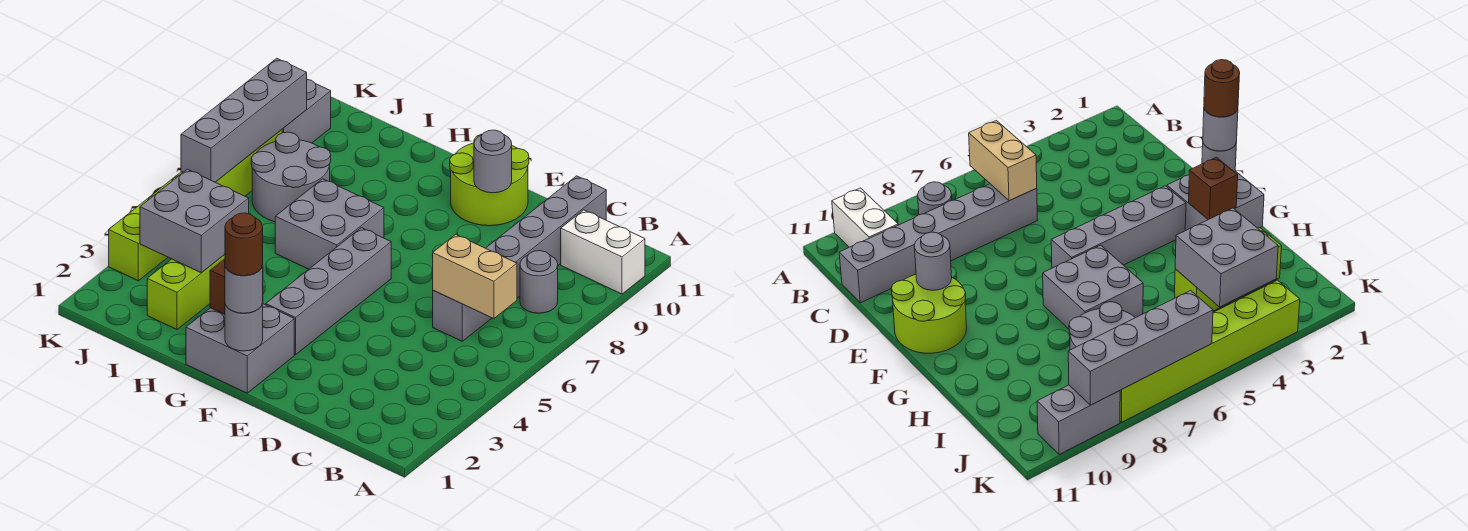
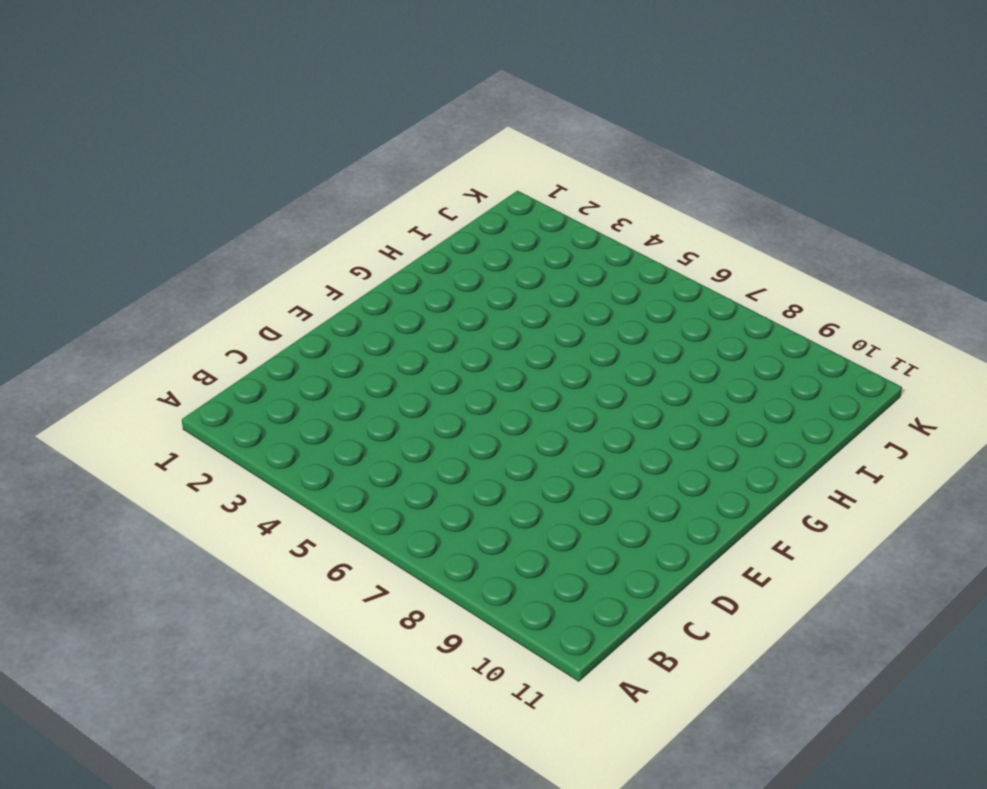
none -> white 1x2 brick [561,210,645,294]
none -> grey 1x1 round brick [520,251,558,313]
none -> grey 1x6 brick [433,176,606,341]

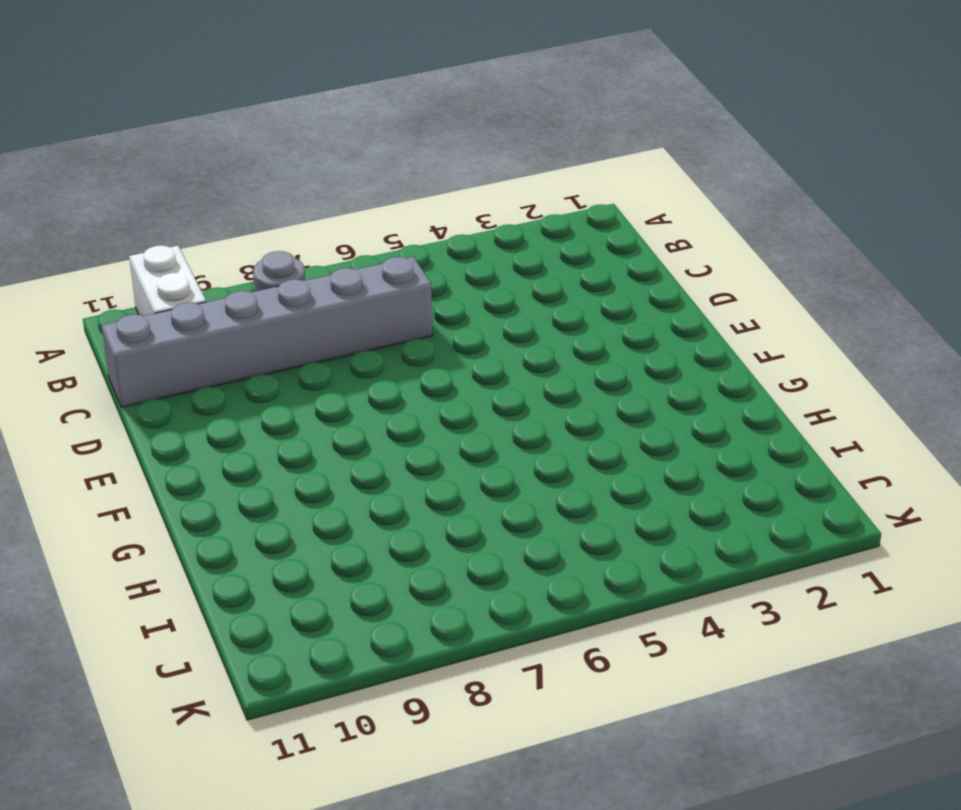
none -> lime 2x2 round brick [450,134,529,226]
none -> grey 2x2 brick [186,304,294,393]
none -> grey 1x4 brick [266,228,391,355]

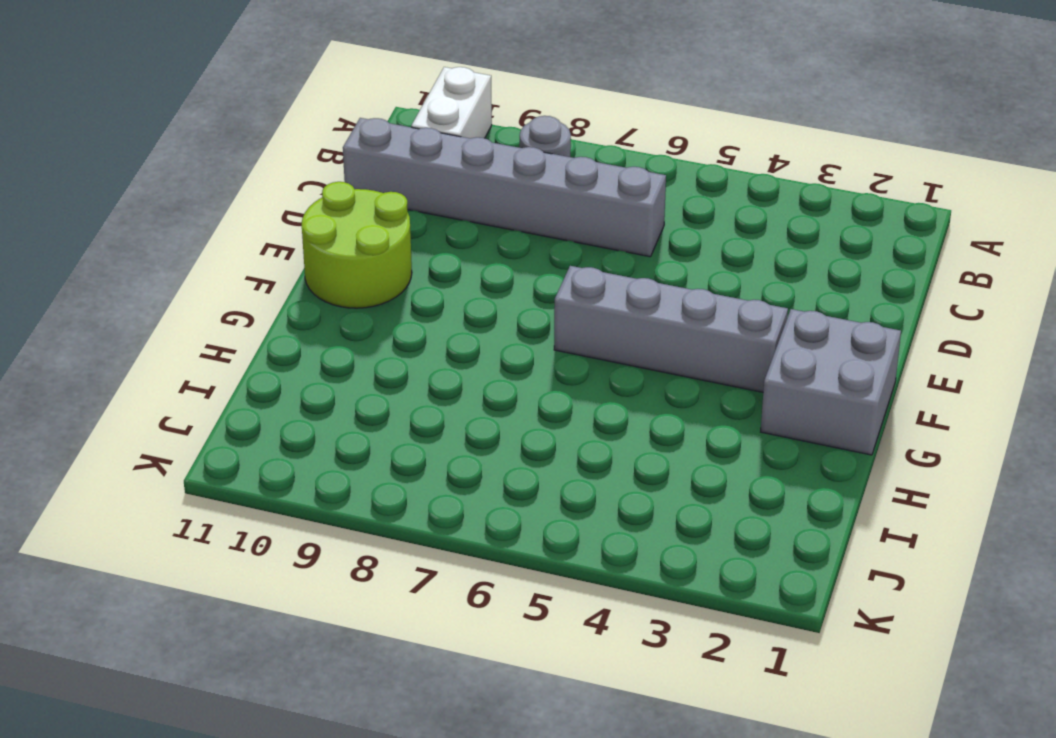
none -> grey 2x2 brick [275,179,384,269]
none -> lime 1x3 brick [147,254,225,329]
none -> grey 2x2 round brick [251,132,331,222]

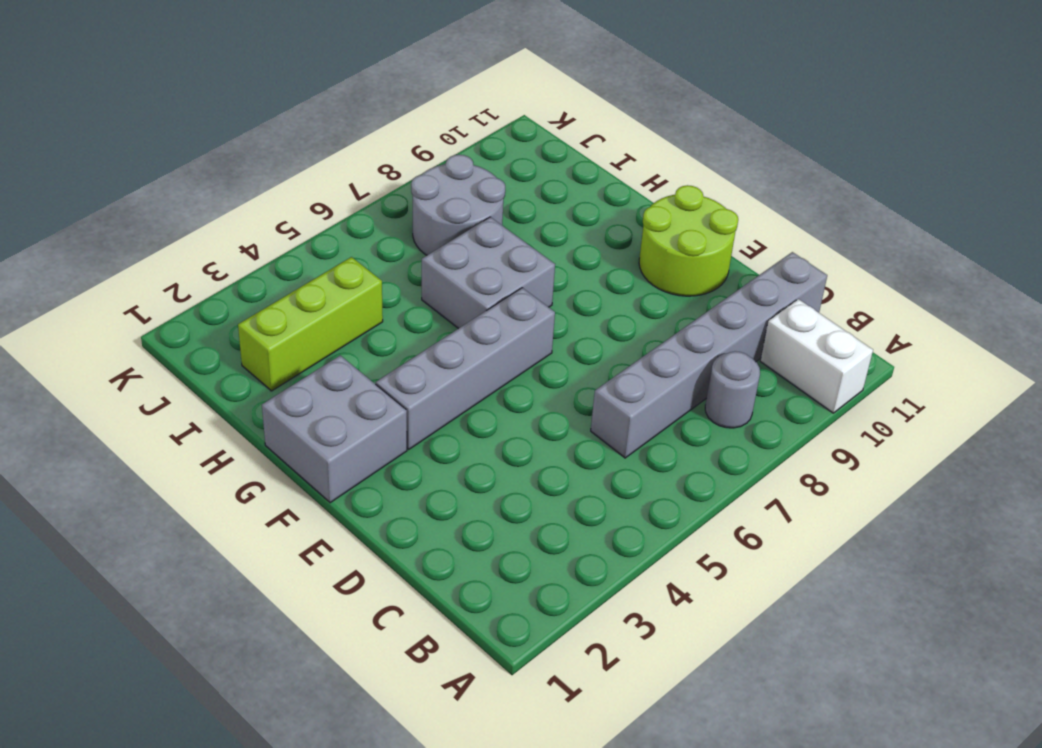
none -> lime 1x6 brick [109,130,282,281]
none -> grey 1x2 brick [282,79,331,143]
none -> tan 1x2 brick [433,234,517,319]

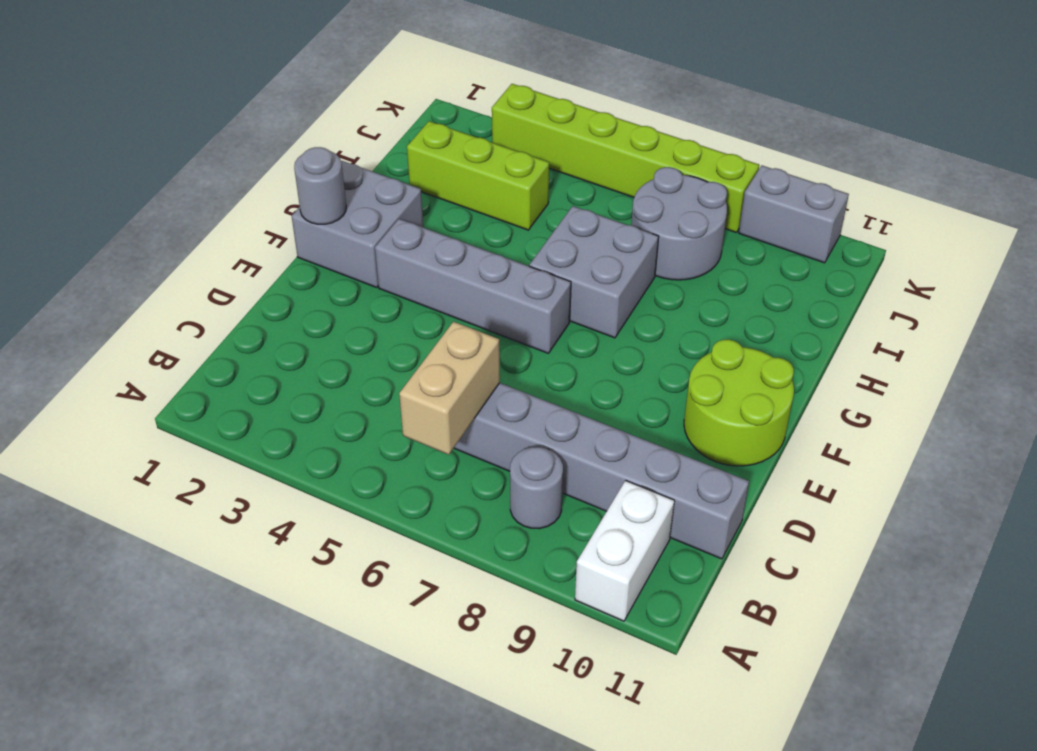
none -> grey 1x1 round brick [474,130,512,193]
none -> brown 1x1 brick [210,259,225,314]
none -> grey 2x2 brick [140,169,249,272]

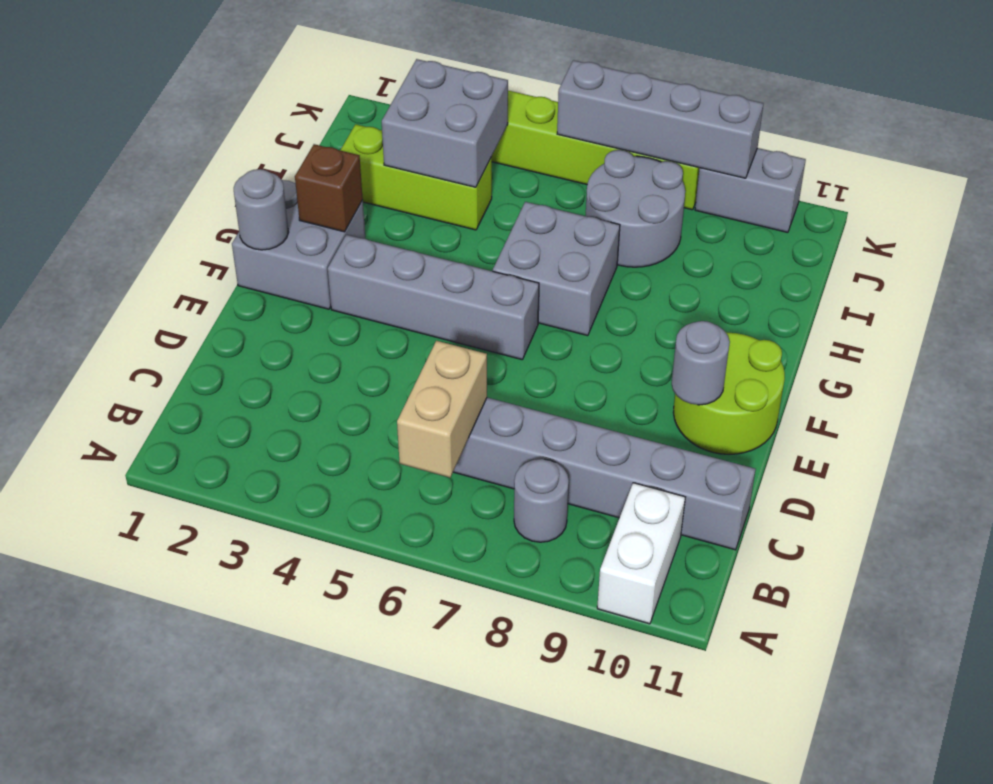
none -> grey 1x1 round brick [225,266,263,313]
none -> brown 1x1 round brick [225,213,263,276]

